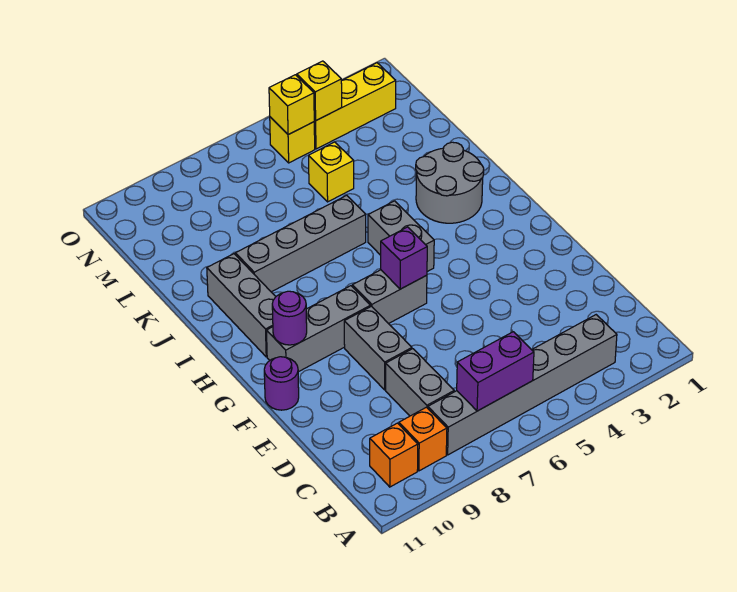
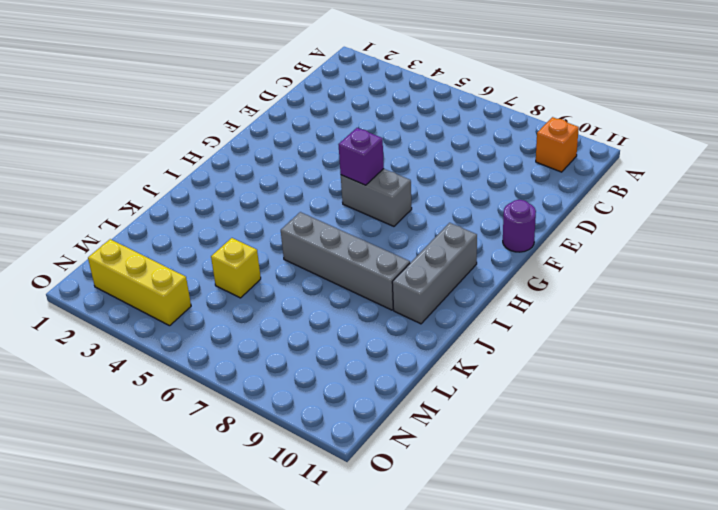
none -> grey 1x6 brick [428,315,617,455]
none -> orange 1x1 brick [399,407,447,471]
none -> grey 1x2 brick [386,349,454,416]

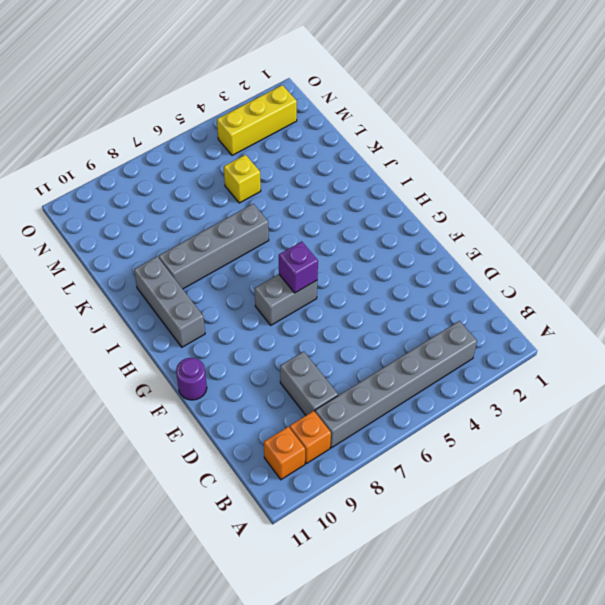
none -> grey 1x2 brick [344,306,412,390]
none -> grey 1x3 brick [266,286,371,372]
none -> grey 1x2 brick [368,201,434,272]

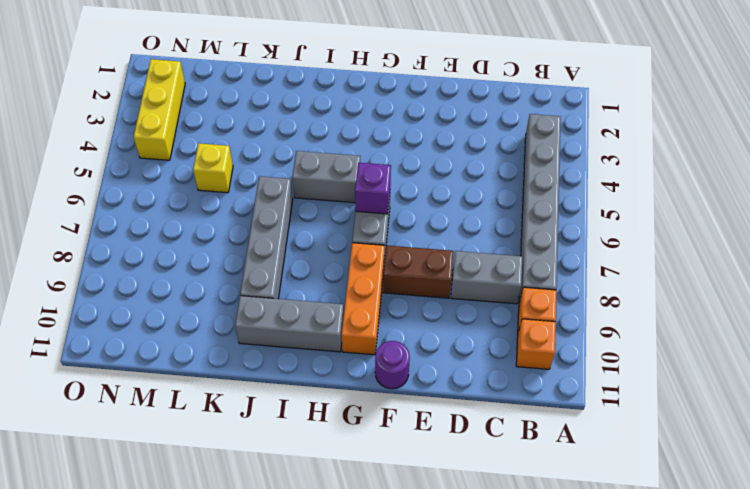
brown 1x2 brick [383,245,453,298] -> grey 1x2 brick [344,306,412,390]
orange 1x3 brick [342,243,385,355] -> grey 1x3 brick [266,286,371,372]
none -> grey 2x2 round brick [416,142,484,223]
none -> yellow 1x1 brick [270,117,315,163]
none -> purple 1x2 brick [457,332,534,411]

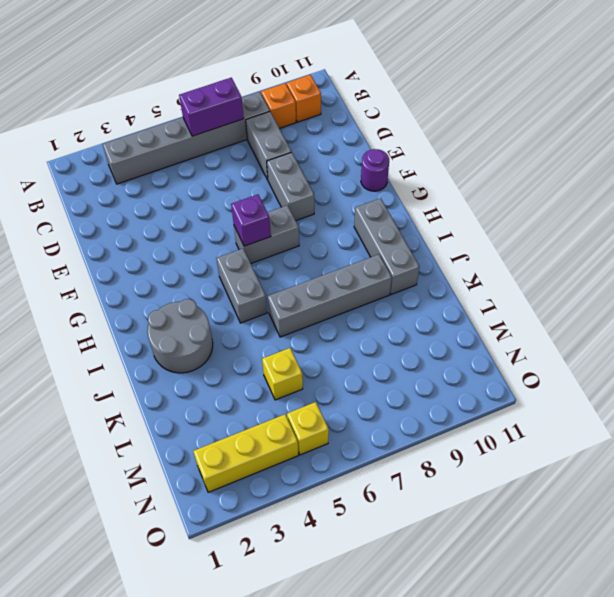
none -> grey 1x3 brick [266,286,371,372]
none -> purple 1x1 round brick [272,291,307,345]
none -> yellow 1x1 brick [297,61,342,121]

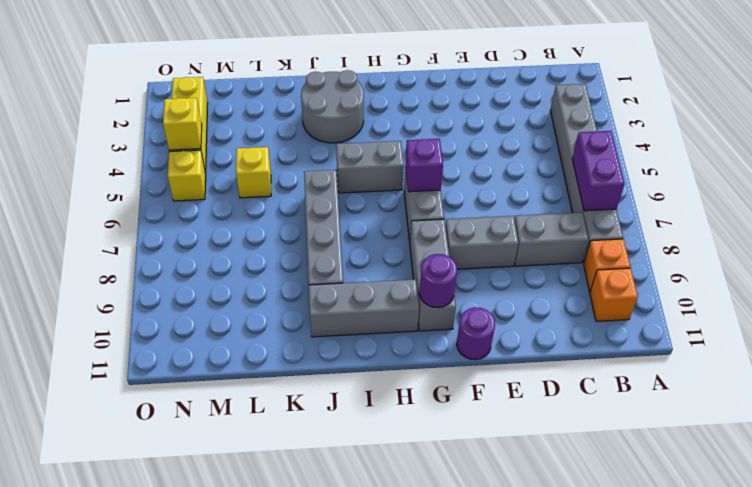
none -> yellow 1x1 brick [269,75,314,135]

